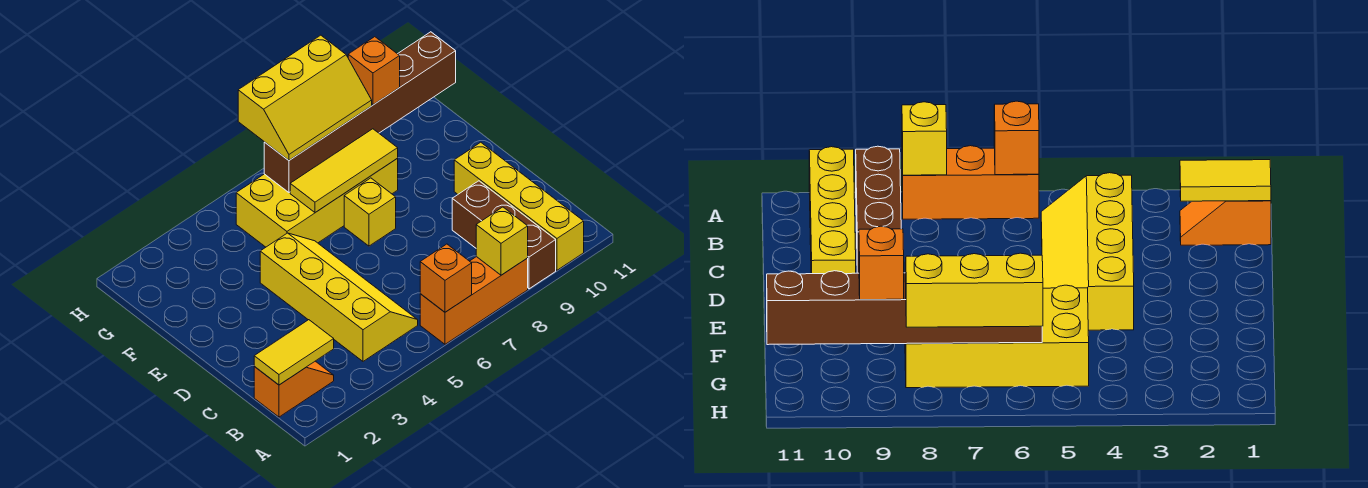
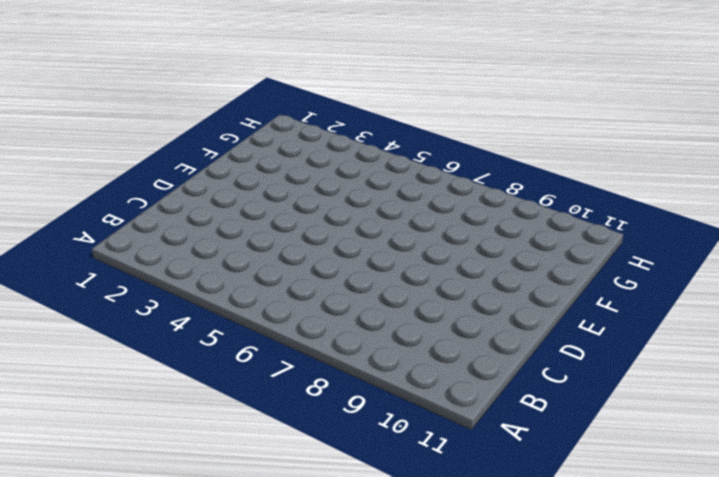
none -> orange 1x3 brick [420,257,528,344]
none -> brown 1x3 brick [452,181,556,289]
none -> yellow 1x4 brick [454,142,584,270]

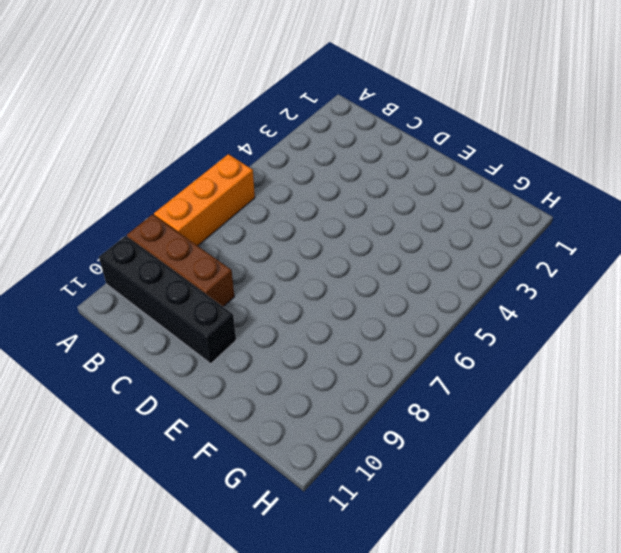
black 1x4 brick [99,236,236,364] -> yellow 1x4 brick [454,142,584,270]
none -> orange 1x2 slope [254,361,334,417]
none -> yellow 2x4 slope [260,233,418,361]
none -> yellow 1x1 brick [344,178,396,246]

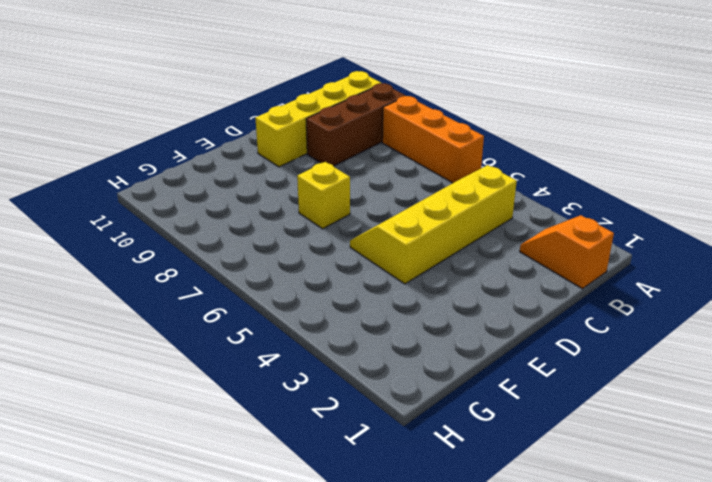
none -> yellow 2x4 brick [236,159,398,247]
none -> orange 1x1 brick [420,244,472,312]
none -> yellow 1x1 brick [476,207,528,275]

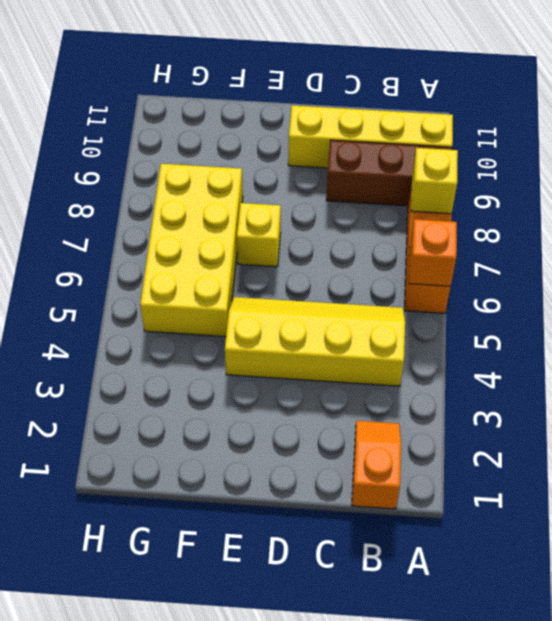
none -> yellow 1x2 tile [254,320,334,385]
none -> yellow 1x3 tile [290,129,398,213]
none -> brown 1x6 brick [264,32,456,192]

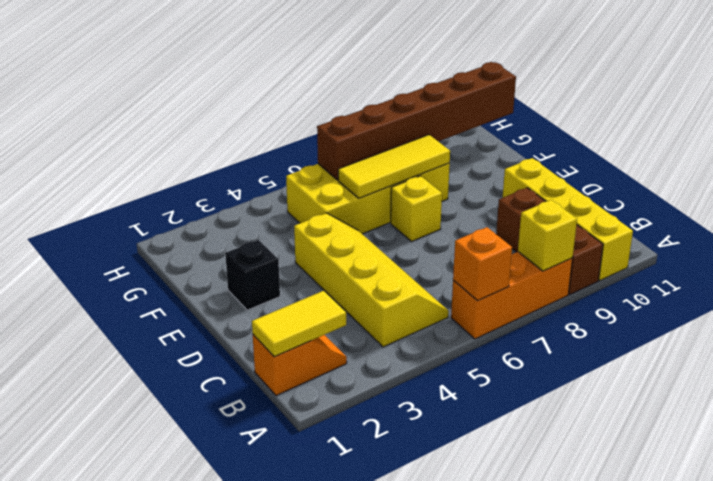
black 1x1 brick [225,240,280,310] -> none
none -> yellow 2x3 slope [238,35,372,160]
none -> orange 1x1 brick [348,37,400,105]

